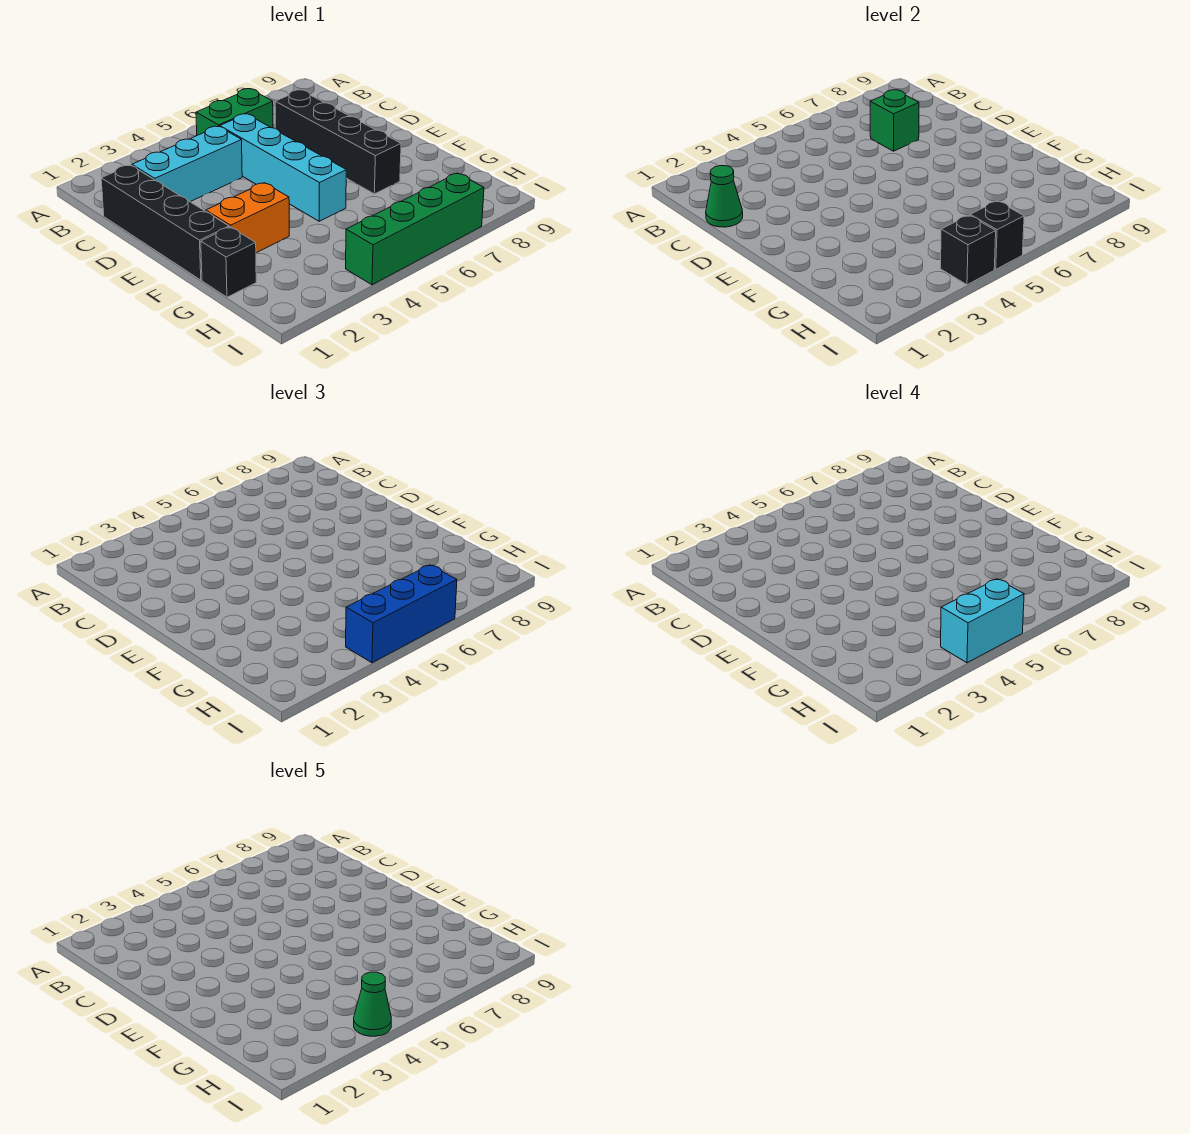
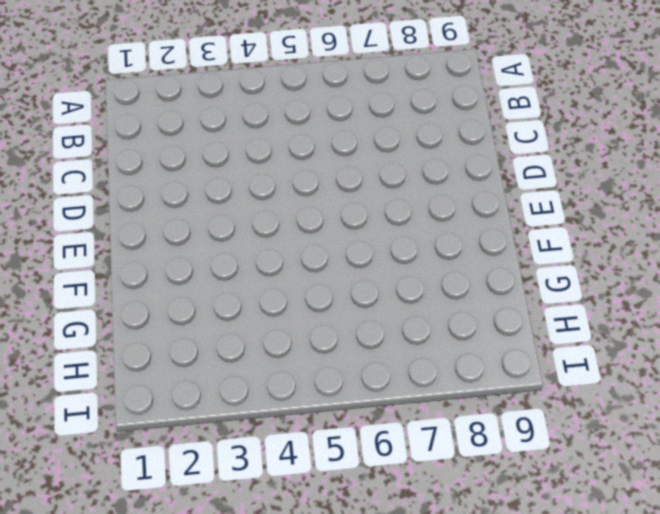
none -> green 1x2 brick [196,89,273,135]
none -> black 1x4 brick [101,165,229,280]
none -> cyan 1x3 brick [132,126,242,202]

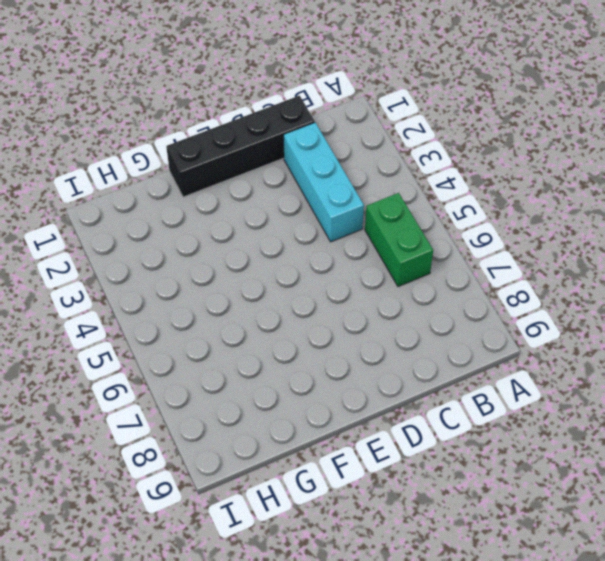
none -> cyan 1x4 brick [220,114,346,221]
none -> black 1x4 brick [275,90,401,194]
none -> orange 1x2 brick [206,183,289,253]

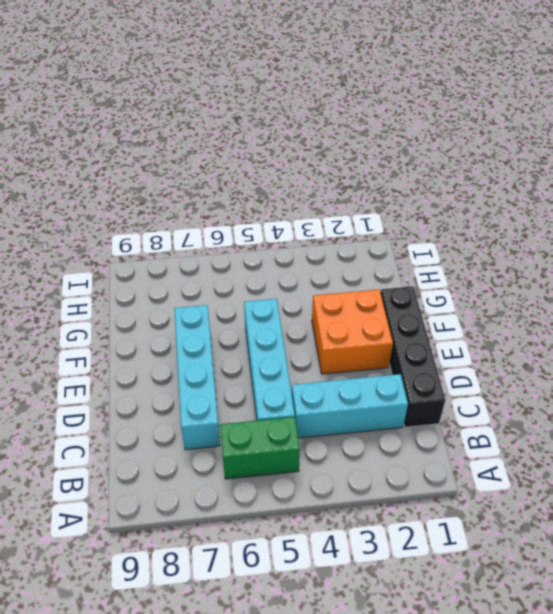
cyan 1x4 brick [174,305,220,450] -> black 1x4 brick [275,90,401,194]
orange 2x2 brick [312,289,393,374] -> orange 1x2 brick [206,183,289,253]
none -> black 1x1 brick [201,227,256,297]
none -> green 1x4 brick [346,173,484,285]
none -> green 1x1 cone [706,166,743,227]

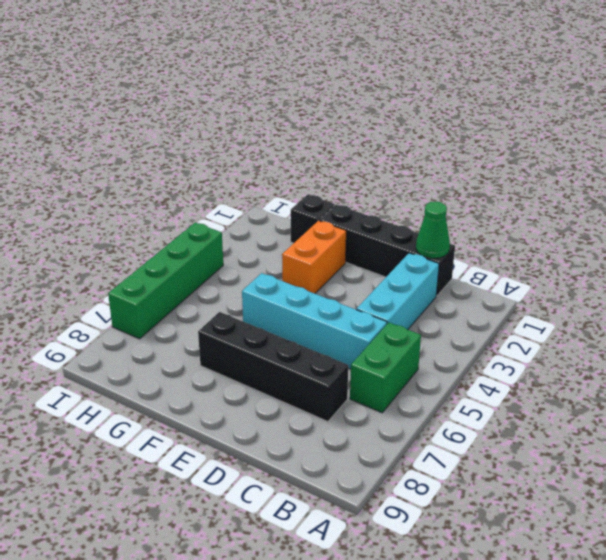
none -> green 1x1 brick [870,90,919,151]
none -> black 1x1 brick [941,215,996,285]
none -> black 1x1 brick [970,201,1024,269]

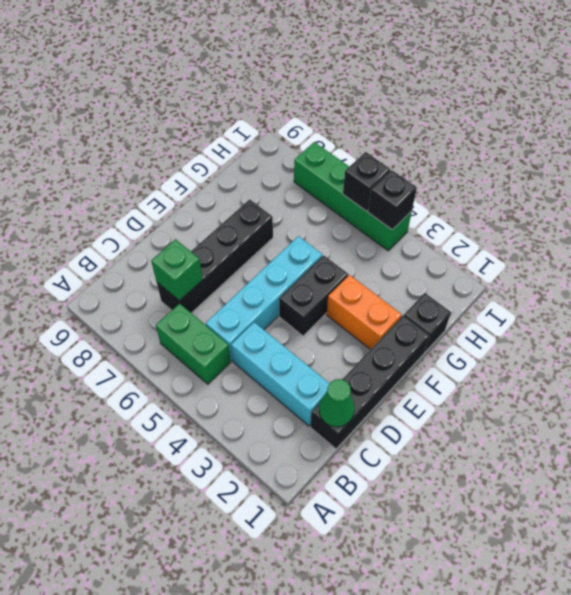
black 1x2 brick [279,255,348,336] -> none
none -> blue 1x3 brick [346,565,457,663]
none -> cyan 1x2 brick [941,579,1024,663]
none -> green 1x1 cone [354,972,391,1036]

